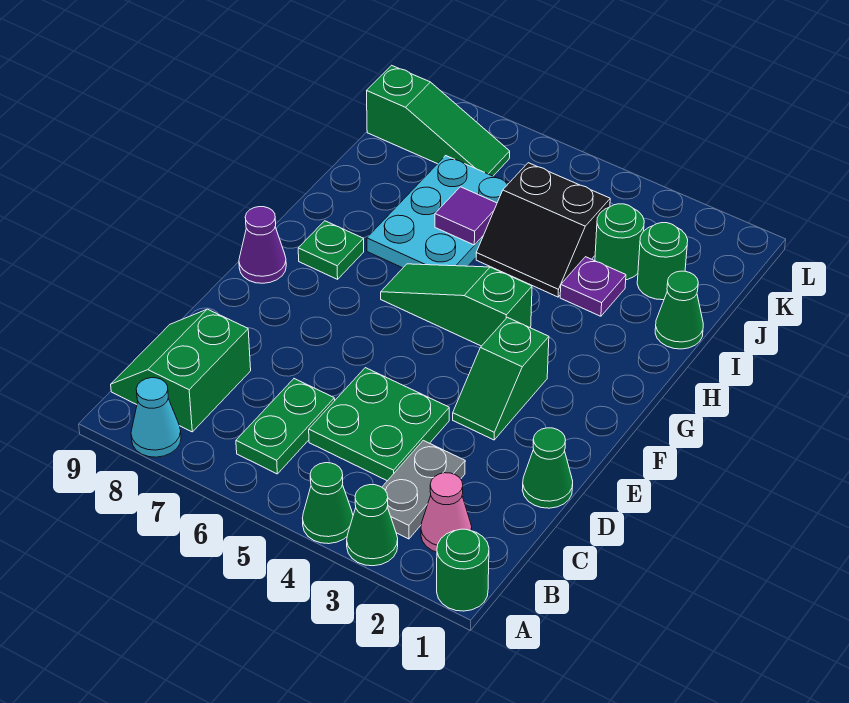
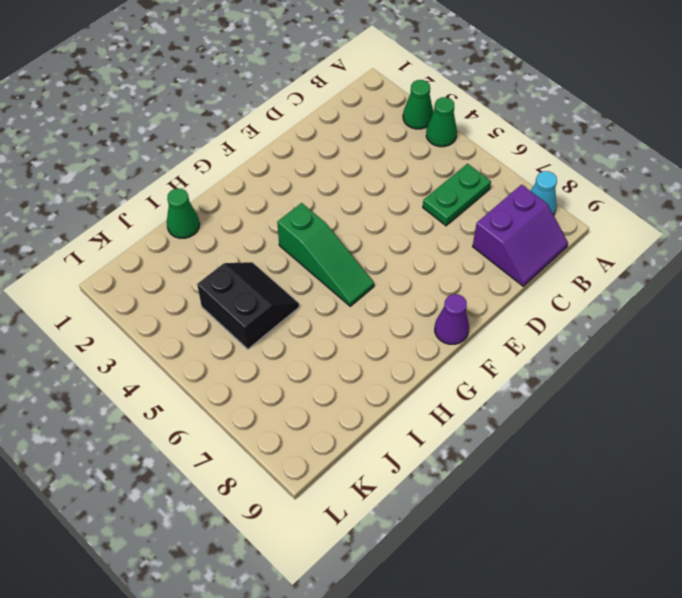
purple 2x2 slope [473,185,568,286] -> green 2x2 slope [111,309,251,432]
none -> green 1x1 round brick [437,529,489,611]
none -> pink 1x1 cone [421,473,472,552]
none -> grey 1x2 plate [382,440,465,539]

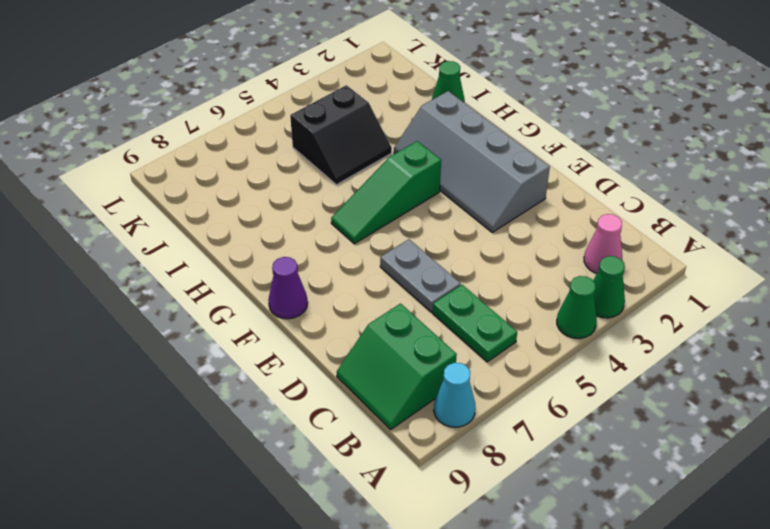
grey 1x2 plate [380,239,461,312] -> grey 1x2 plate moved to [382,440,465,539]
grey 2x4 slope [394,91,550,232] -> green 1x2 slope [453,317,549,440]
none -> green 1x1 round brick [437,529,489,611]
none -> green 2x2 plate [309,368,449,481]
none -> green 1x1 cone [522,428,573,508]

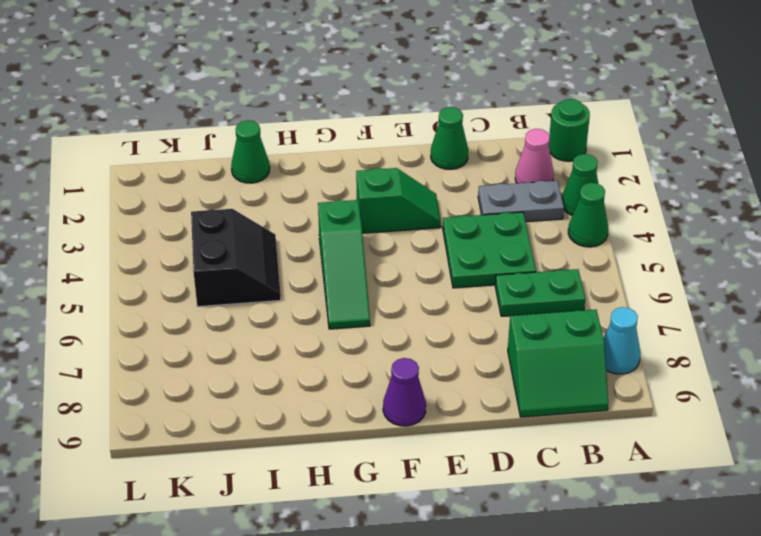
none -> green 1x1 plate [298,221,364,279]
none -> cyan 2x3 plate [367,156,509,268]
none -> purple 1x1 plate [560,257,626,316]

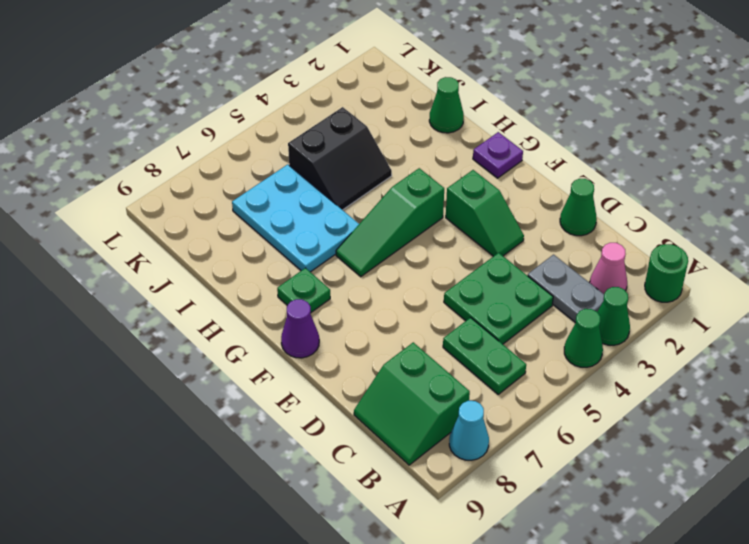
purple 1x1 plate [473,132,523,178] -> purple 1x1 plate moved to [560,257,626,316]
none -> green 1x1 round brick [637,223,688,300]
none -> green 1x1 round brick [595,204,644,280]
none -> green 1x3 slope [367,65,510,176]

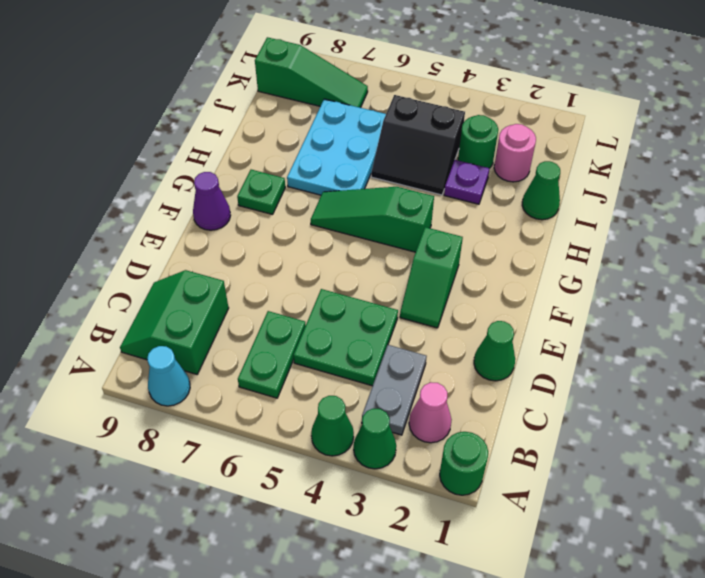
pink 1x1 round brick [494,124,536,182] -> green 1x1 round brick [637,223,688,300]
none -> purple 1x1 tile [435,187,497,245]

